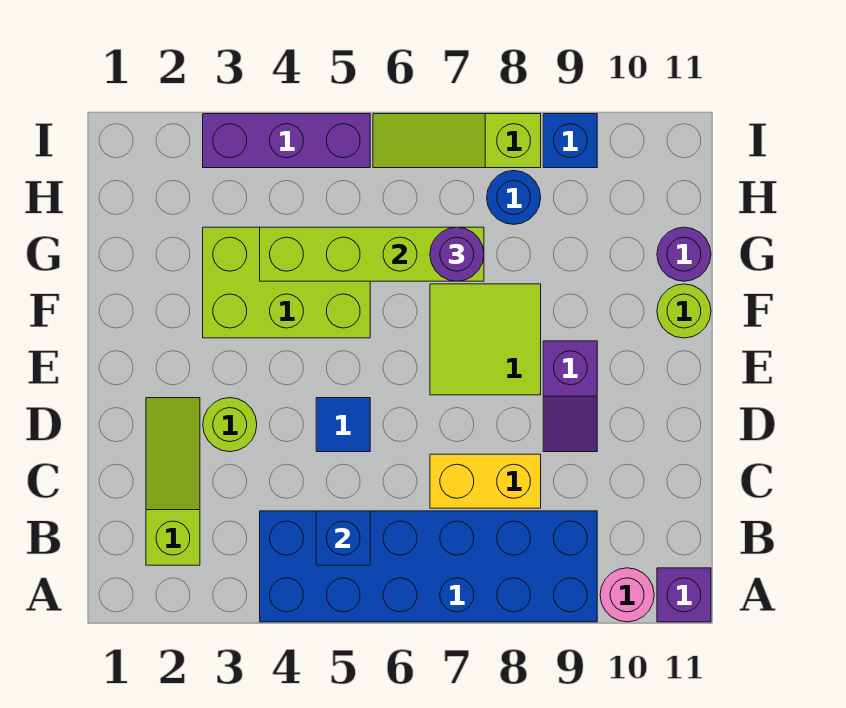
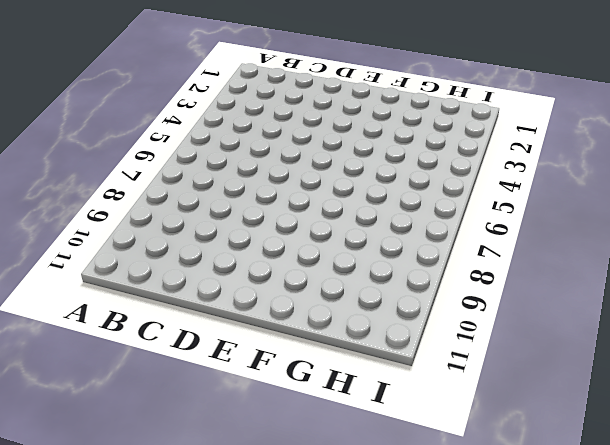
none -> blue 2x6 brick [260,511,597,622]
none -> pink 1x1 round brick [600,568,654,622]
none -> purple 1x1 brick [657,568,711,622]

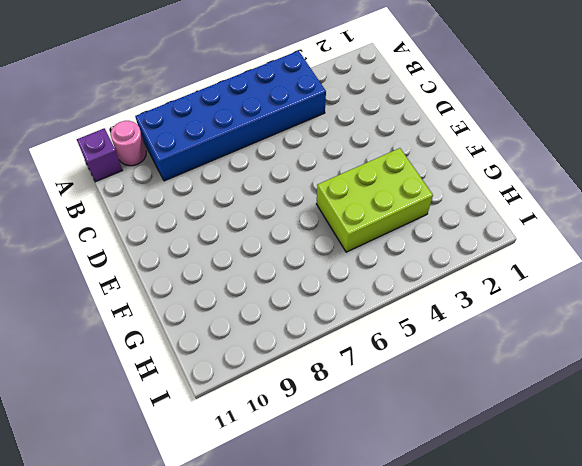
none -> lime 1x3 slope [146,398,200,565]
none -> yellow 1x2 brick [430,454,541,508]
none -> lime 1x1 round brick [203,398,257,452]

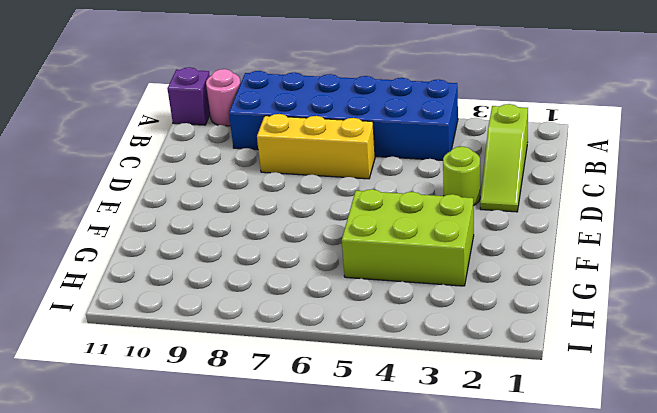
yellow 1x3 brick [257,114,375,179] -> yellow 1x2 brick [430,454,541,508]
none -> blue 1x1 tile [316,398,370,452]
none -> purple 1x2 slope [543,341,597,452]
none -> lime 2x2 tile [430,284,541,395]

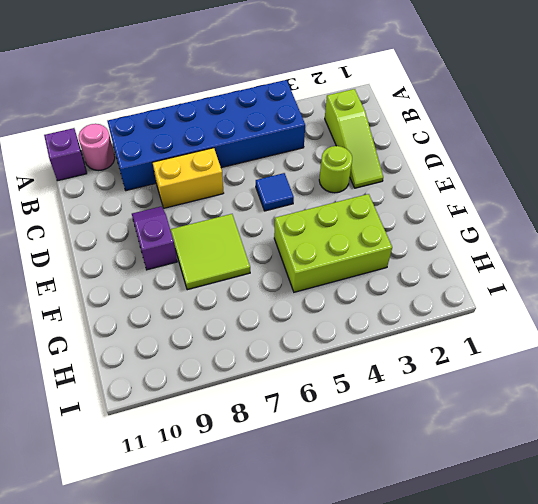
none -> lime 1x1 round brick [657,284,711,338]
none -> purple 1x1 round brick [657,227,711,281]
none -> blue 1x1 round brick [487,171,541,225]

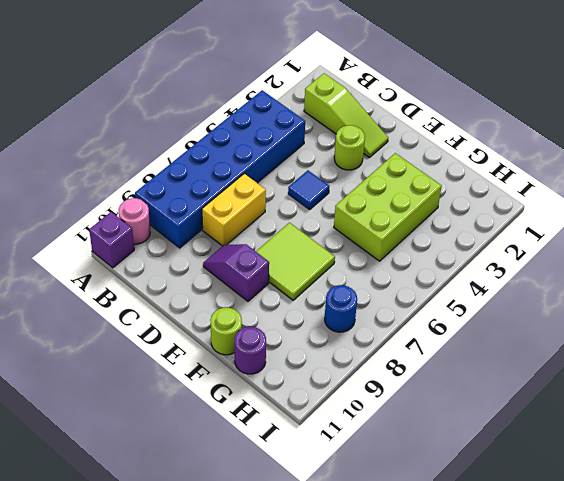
none -> purple 1x3 brick [203,114,370,168]
none -> lime 1x3 slope [373,114,541,168]
none -> blue 1x1 brick [543,114,597,168]

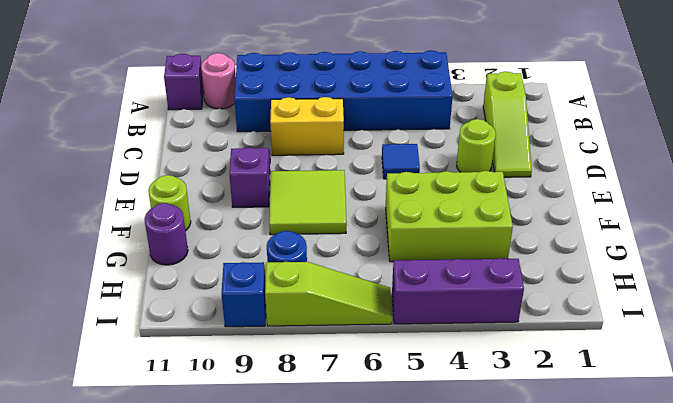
none -> blue 1x1 brick [316,511,370,565]
none -> lime 1x4 brick [260,227,484,281]
none -> purple 1x1 round brick [430,227,484,281]

